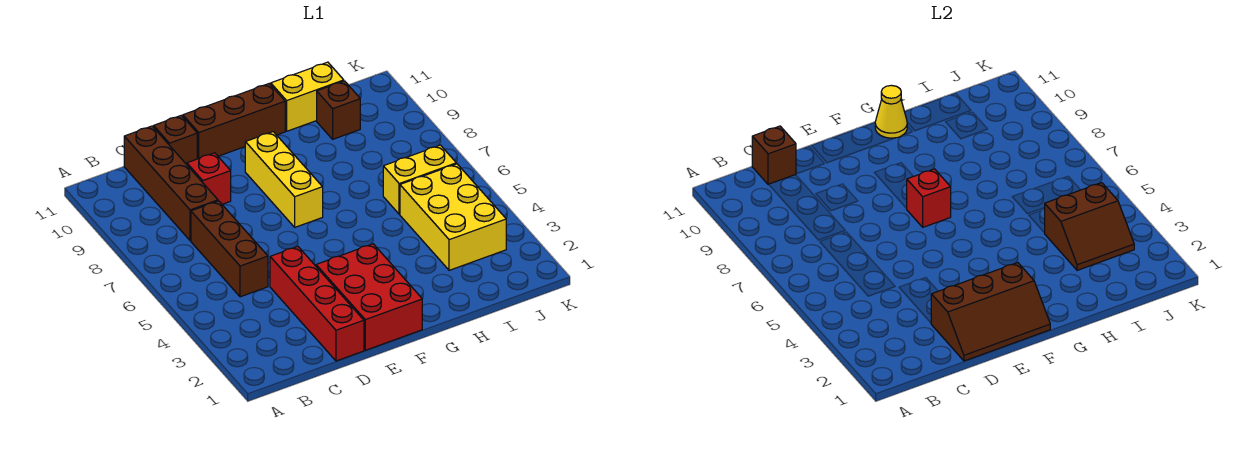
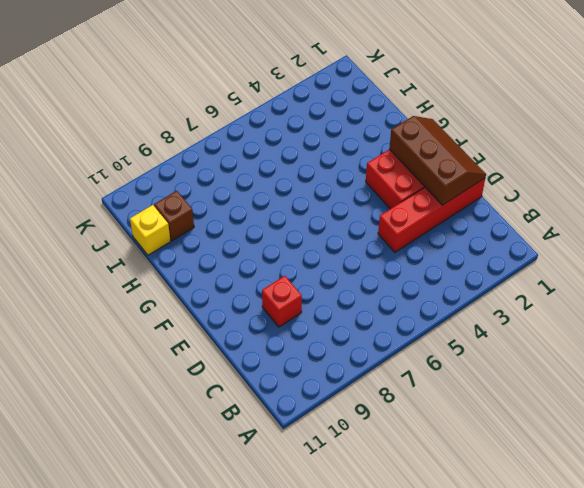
yellow 1x1 brick [130,205,171,255] -> yellow 1x2 brick [271,62,344,131]
none -> brown 1x3 brick [191,201,268,297]
none -> brown 1x4 brick [124,126,218,241]
none -> brown 1x1 brick [154,115,197,165]

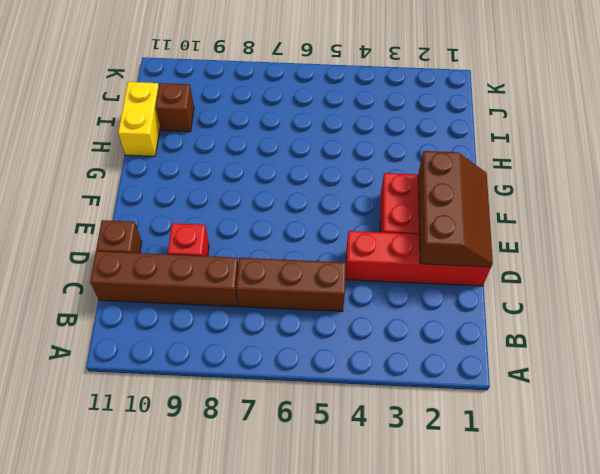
none -> brown 1x3 brick [183,84,285,159]
none -> yellow 1x3 brick [245,132,323,227]
none -> yellow 2x3 brick [400,164,506,270]

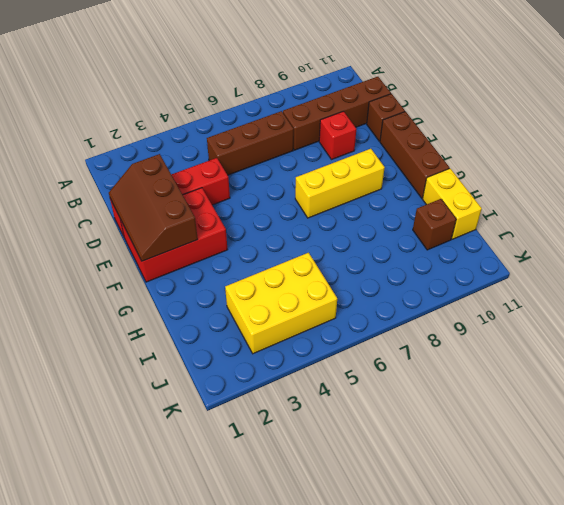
none -> yellow 1x2 brick [383,145,456,214]
none -> brown 1x1 brick [752,126,796,185]
none -> red 1x1 brick [907,169,951,227]

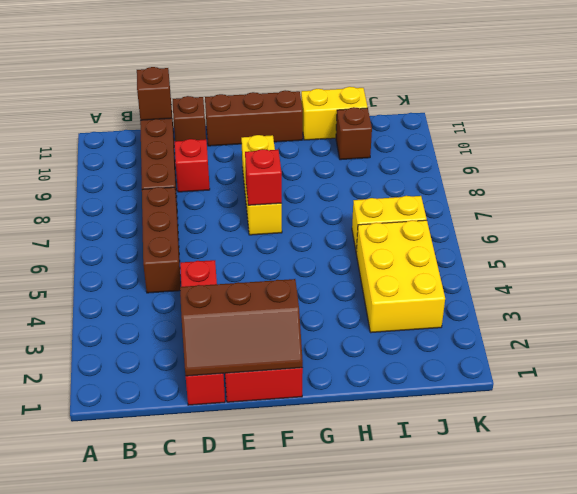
none -> yellow 1x1 cone [875,85,907,138]
none -> brown 2x2 slope [1044,183,1134,270]

